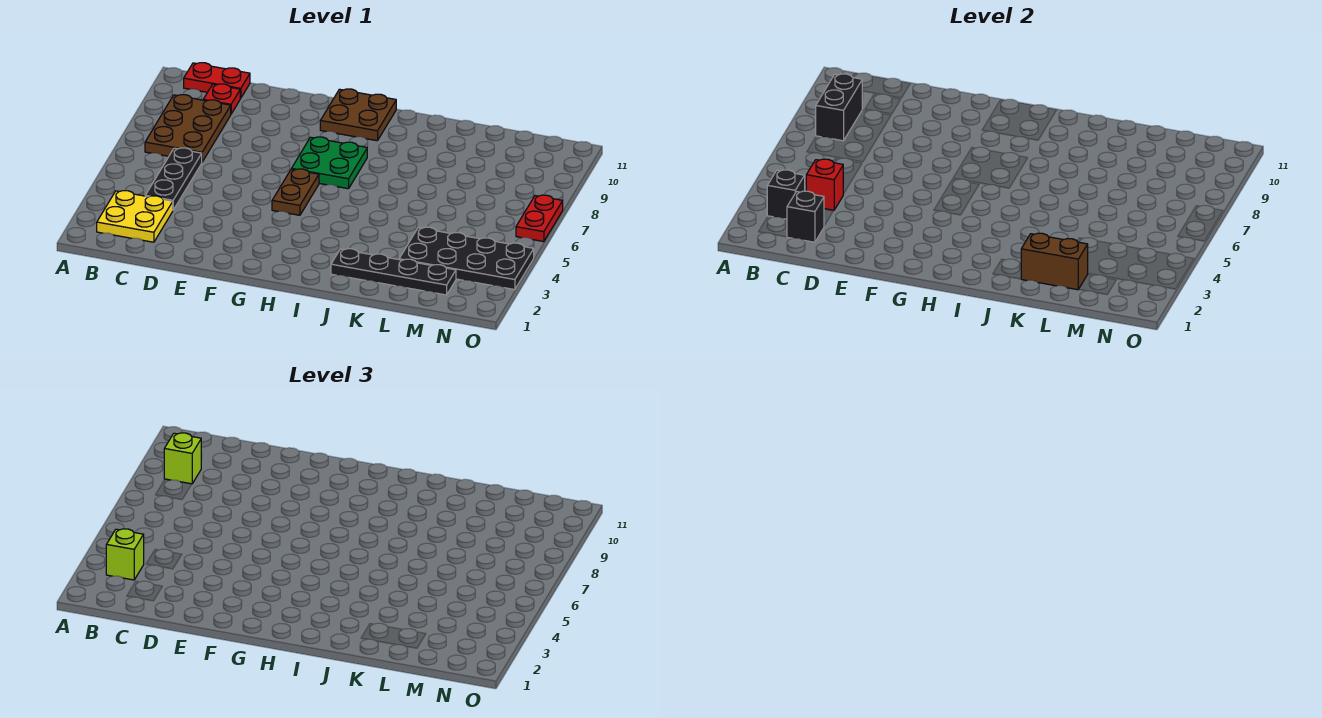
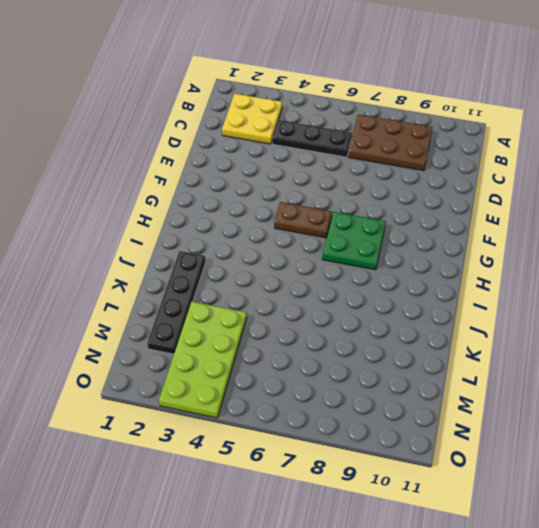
lime 2x4 plate [159,302,247,418] -> black 2x4 plate [399,227,534,290]
none -> red 1x2 plate [184,63,250,98]
none -> red 1x1 plate [203,84,240,114]
none -> brown 2x2 plate [320,89,396,141]

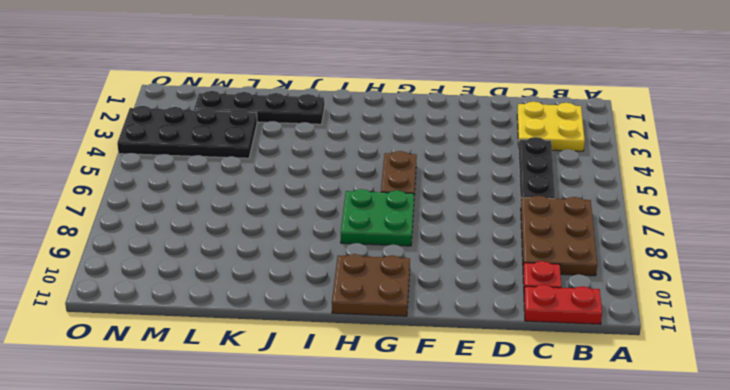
none -> red 1x2 plate [516,195,563,242]
none -> black 1x1 brick [767,170,805,219]
none -> black 1x2 brick [816,74,862,141]

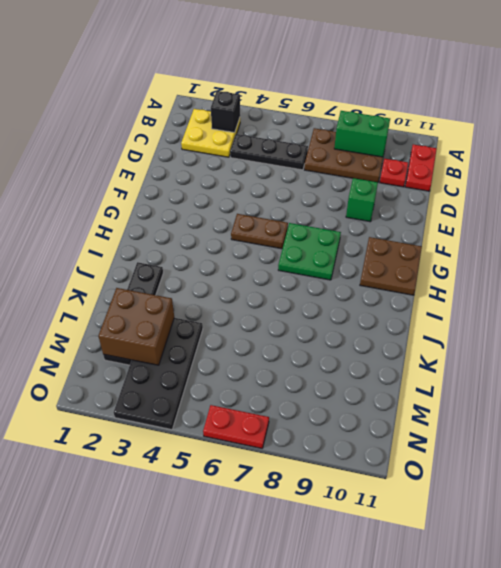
green 1x2 brick [334,111,390,157] -> black 1x2 brick [816,74,862,141]
green 1x1 brick [346,178,378,222] -> none
brown 2x2 brick [99,288,174,365] -> brown 1x2 brick [1021,233,1088,290]
none -> black 1x1 brick [787,191,824,242]
none -> red 1x1 brick [806,159,843,210]
none -> lime 1x1 brick [106,529,144,580]

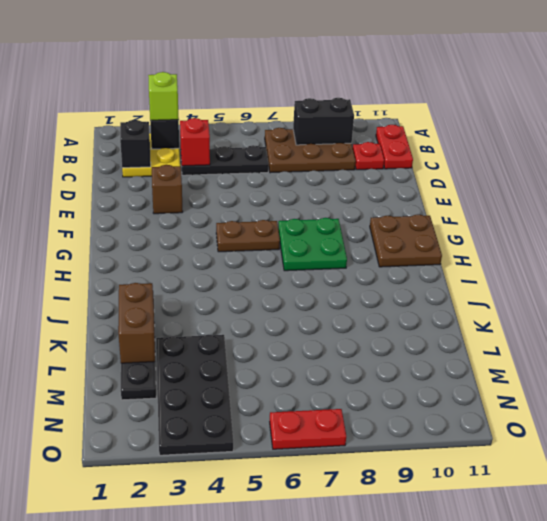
brown 1x1 brick [152,165,183,214] -> none
none -> lime 1x1 brick [164,433,201,484]

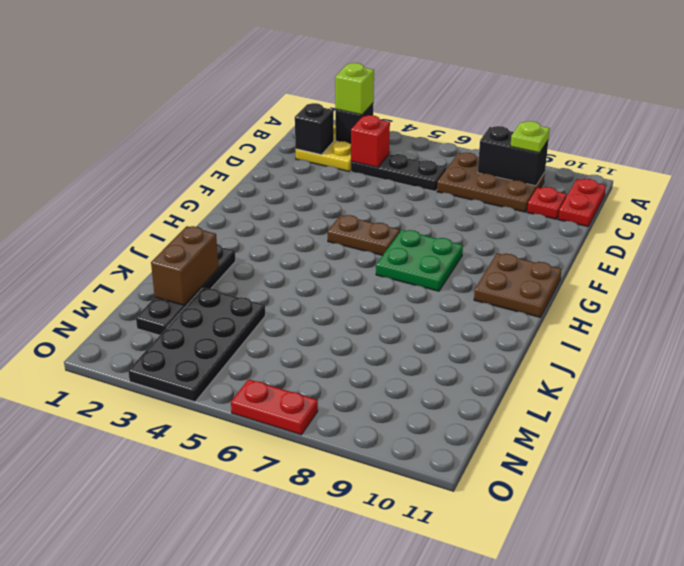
lime 1x1 plate [510,121,550,153] -> lime 1x1 brick [164,433,201,484]

